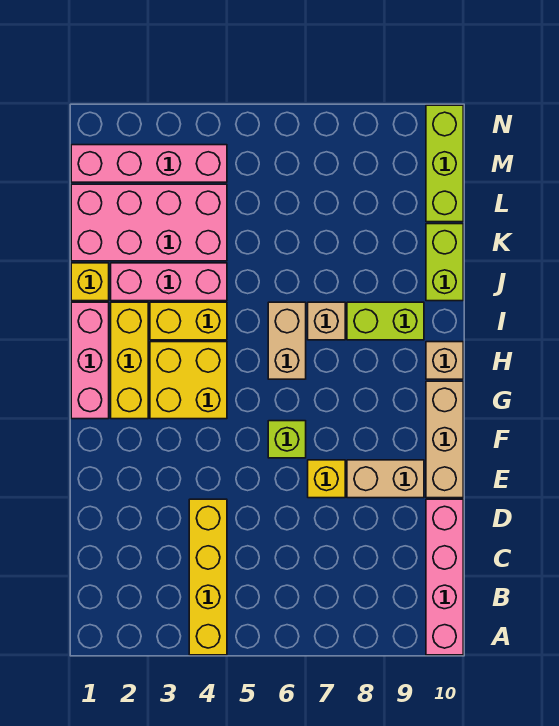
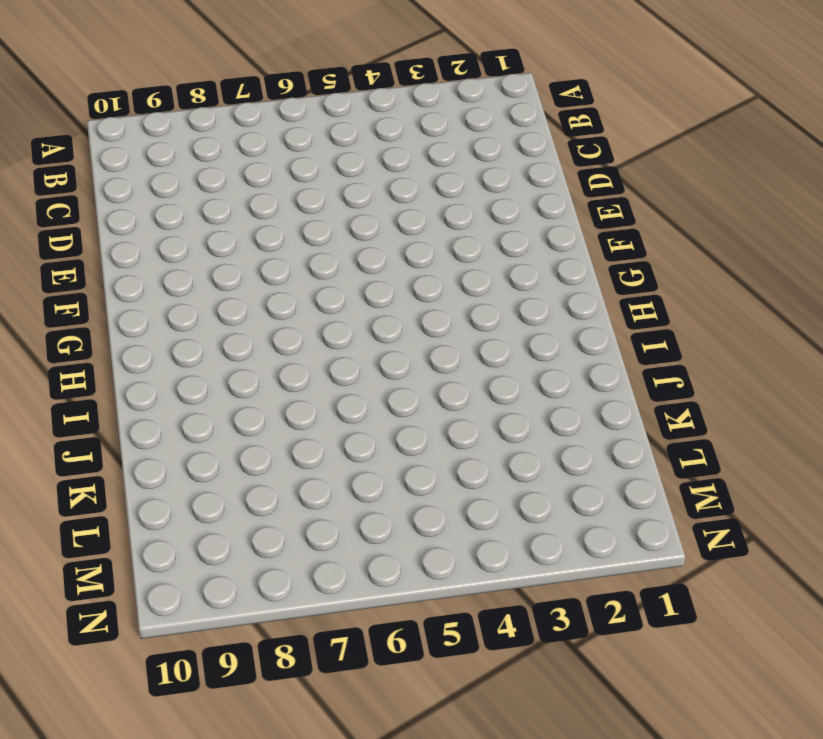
none -> yellow 1x4 brick [189,499,227,655]
none -> pink 1x4 brick [426,499,463,655]
none -> yellow 1x1 brick [308,460,345,498]

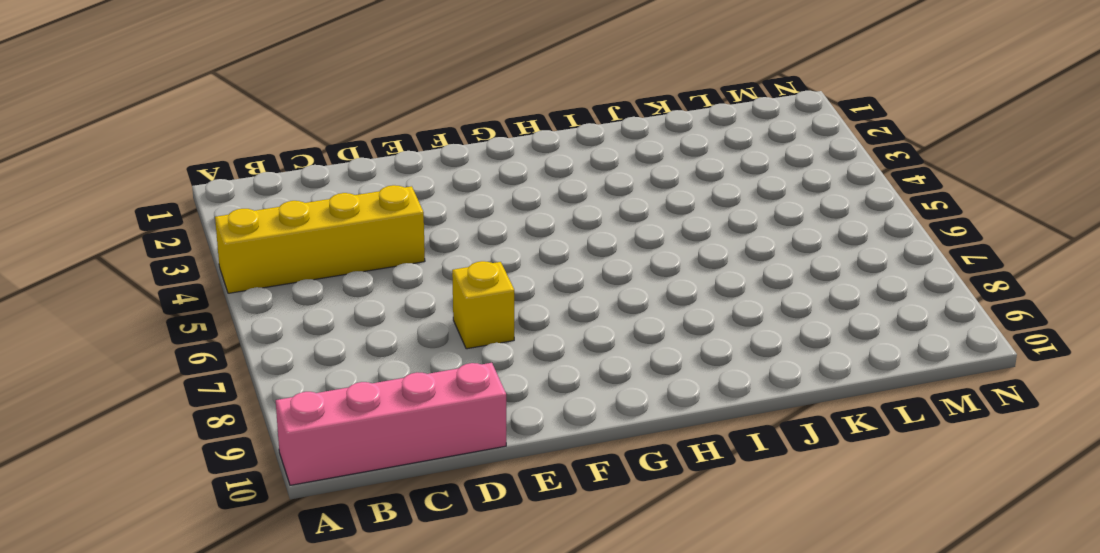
none -> tan 1x2 brick [347,460,424,498]
none -> tan 1x3 brick [426,381,463,498]
none -> lime 1x1 brick [268,421,306,458]

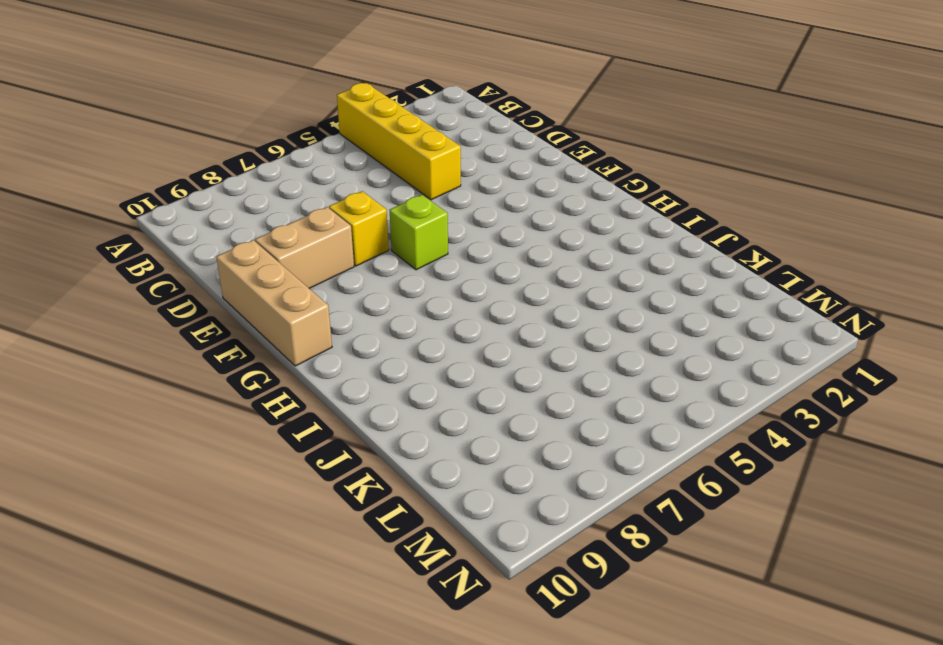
none -> pink 1x4 brick [426,499,463,655]
none -> pink 1x3 brick [71,302,109,419]
none -> yellow 1x3 brick [111,302,148,419]

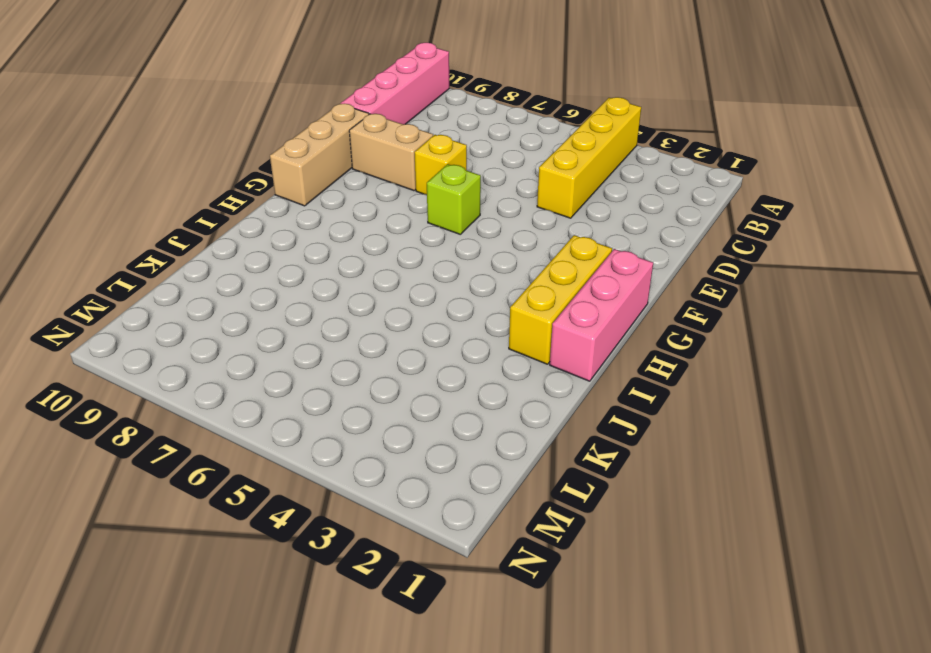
none -> yellow 2x2 brick [150,342,227,419]
none -> tan 1x2 brick [268,302,306,379]
none -> tan 1x1 brick [426,342,463,379]

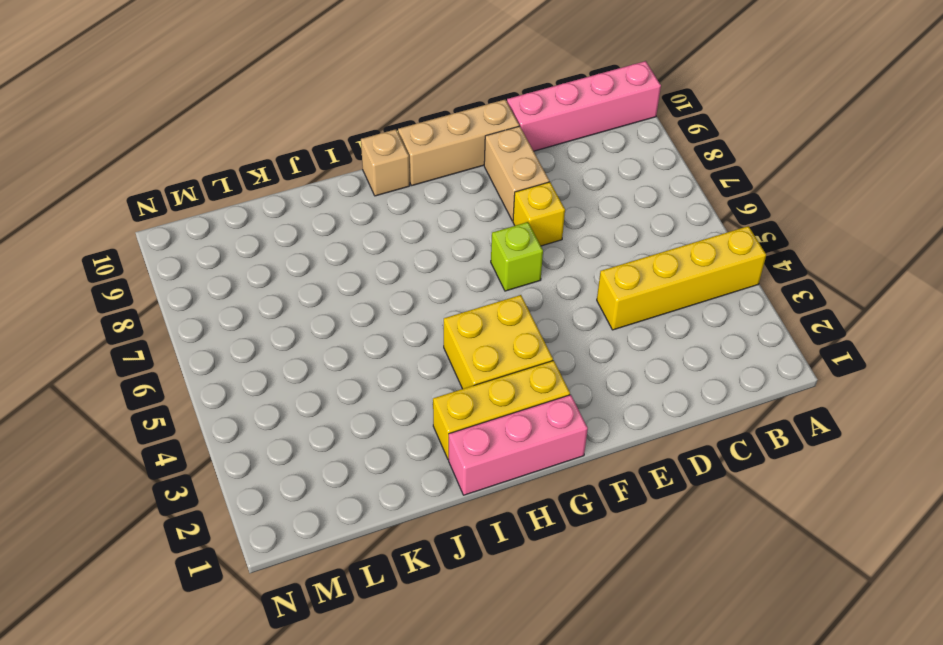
none -> tan 1x2 brick [268,302,306,379]
none -> yellow 1x2 brick [150,302,227,340]
none -> tan 1x1 brick [308,302,345,340]

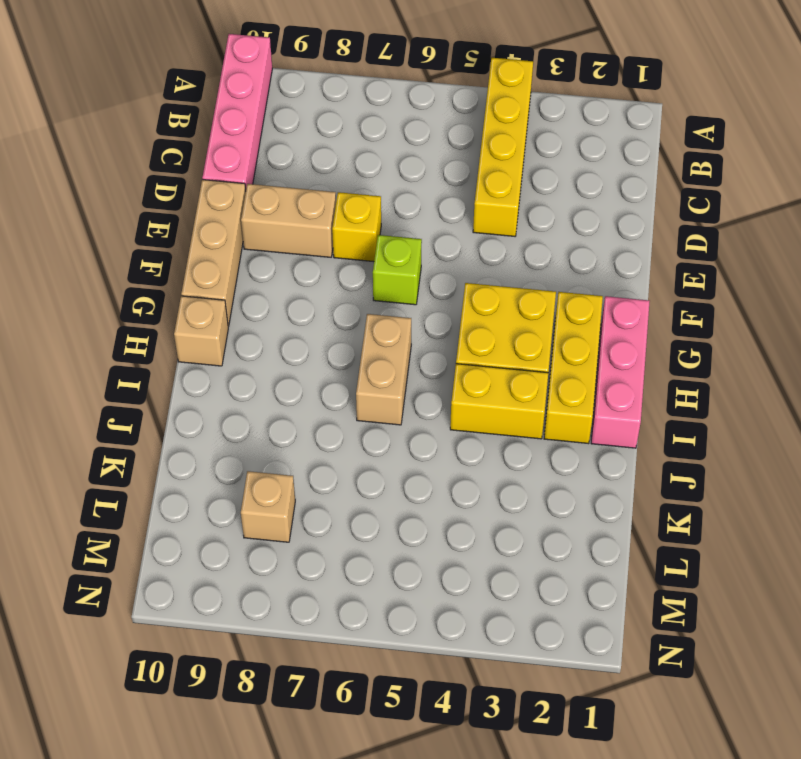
tan 1x1 brick [241,471,295,542] -> tan 1x1 brick moved to [308,302,345,340]
none -> lime 1x2 brick [347,302,424,340]
none -> yellow 1x1 brick [71,263,109,301]
none -> pink 1x3 brick [111,263,227,301]

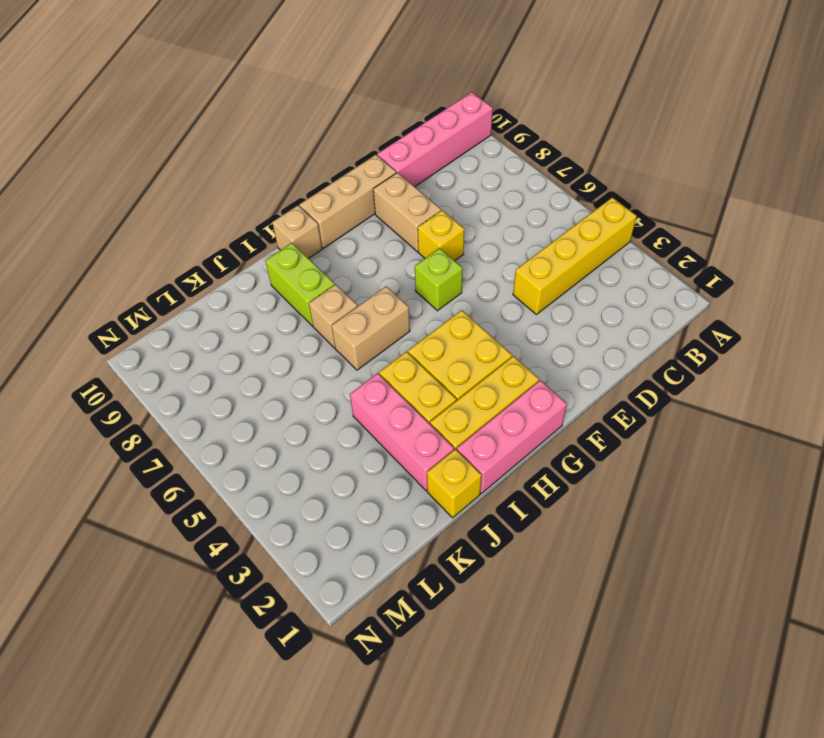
none -> lime 1x2 brick [426,224,463,301]
none -> pink 2x4 brick [71,184,227,261]
none -> lime 1x3 brick [426,105,463,222]

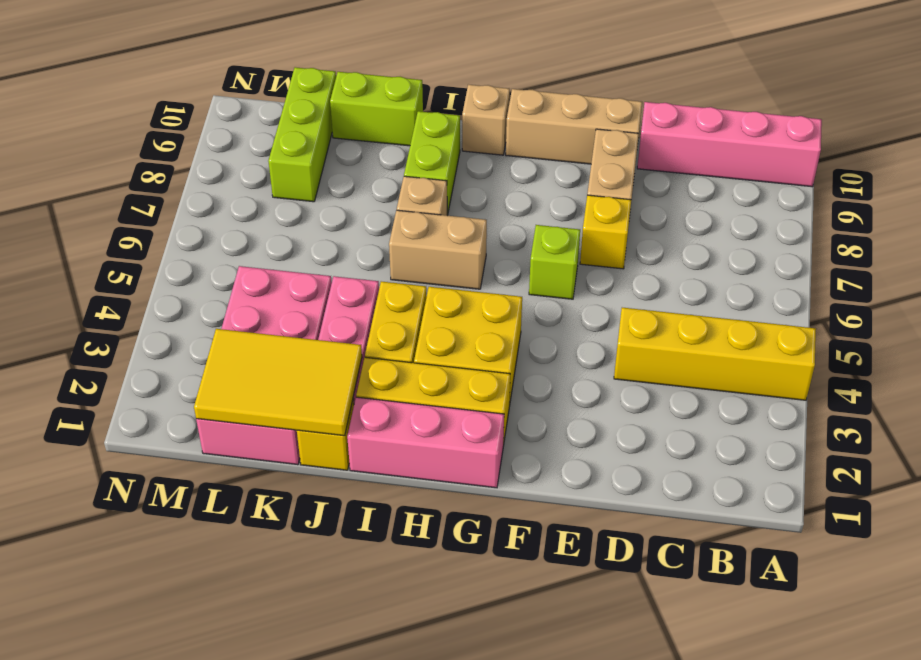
yellow 2x3 tile [194,329,362,436] -> none
lime 1x3 brick [268,67,336,202] -> lime 1x3 brick turned to [426,105,463,222]
none -> pink 1x4 brick [71,145,227,182]

